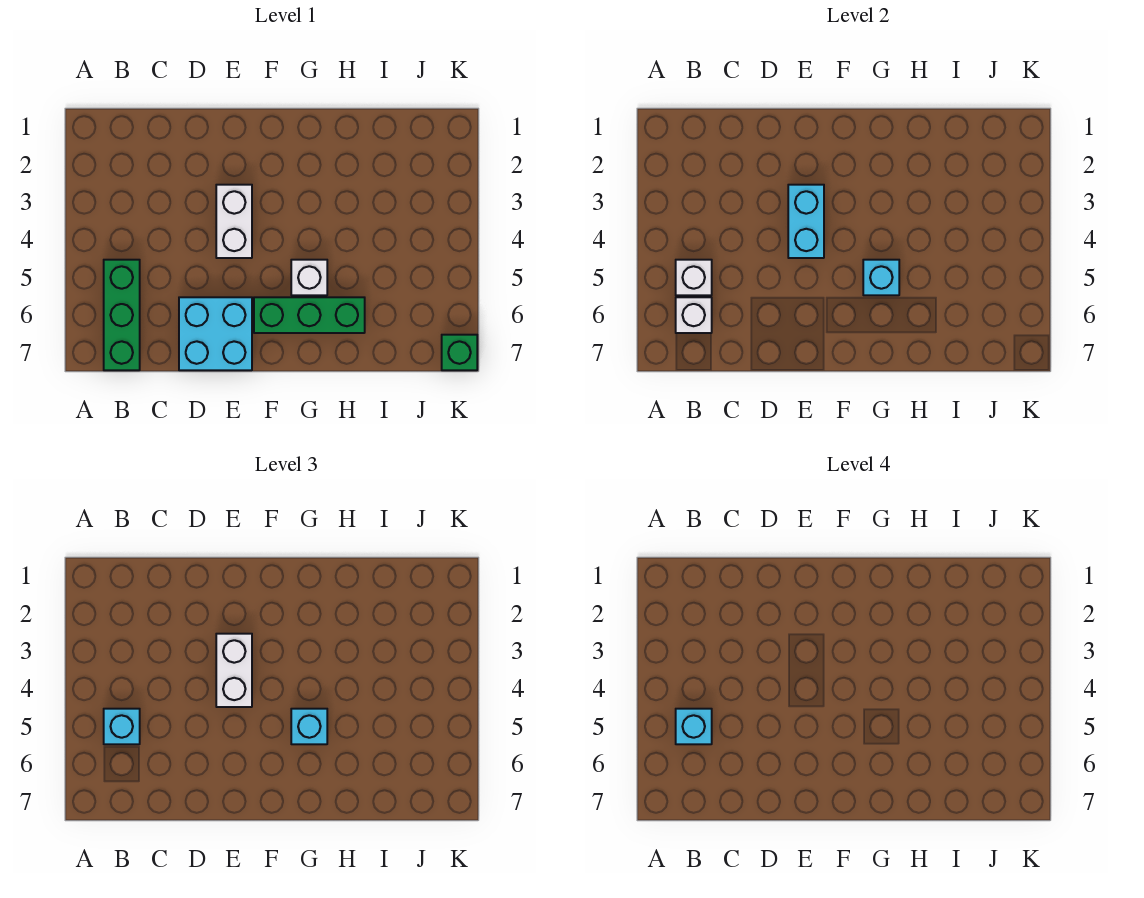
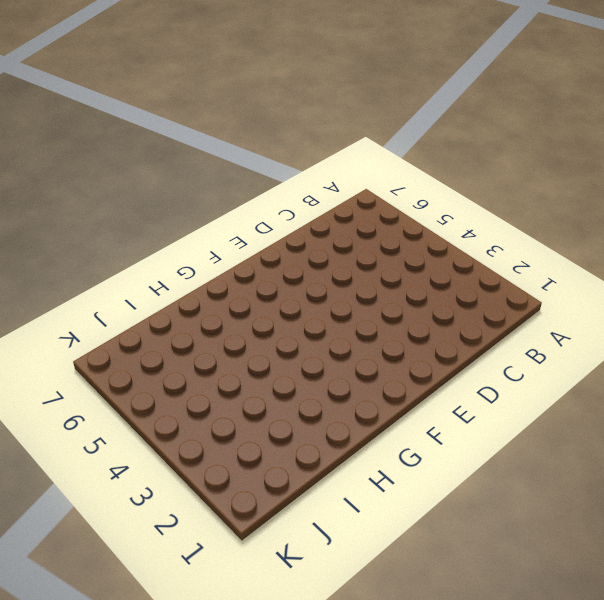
none -> green 1x3 brick [104,260,140,370]
none -> cyan 2x2 brick [179,297,252,370]
none -> white 1x2 brick [216,185,252,258]

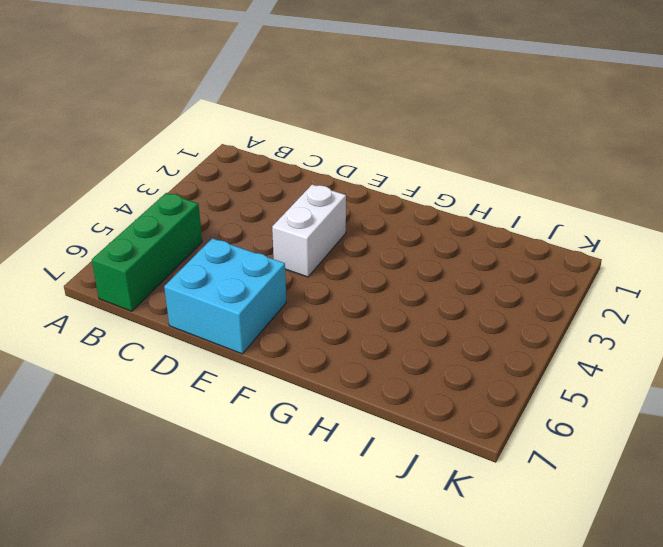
none -> green 1x3 brick [254,297,365,333]
none -> white 1x1 brick [291,260,327,295]
none -> green 1x1 brick [442,335,477,370]

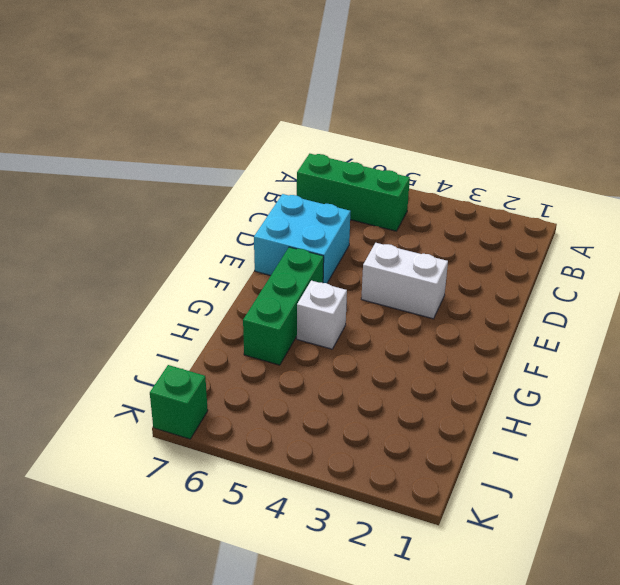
none -> white 1x1 brick [676,260,712,295]
none -> white 1x1 brick [676,297,712,333]
none -> cyan 1x2 brick [788,185,824,258]

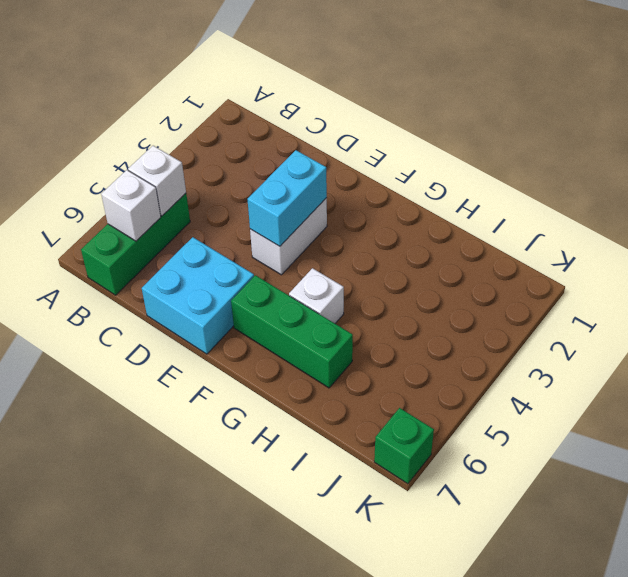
none -> cyan 1x1 brick [863,260,899,295]
none -> cyan 1x1 brick [104,709,140,744]
none -> white 1x2 brick [216,634,252,707]

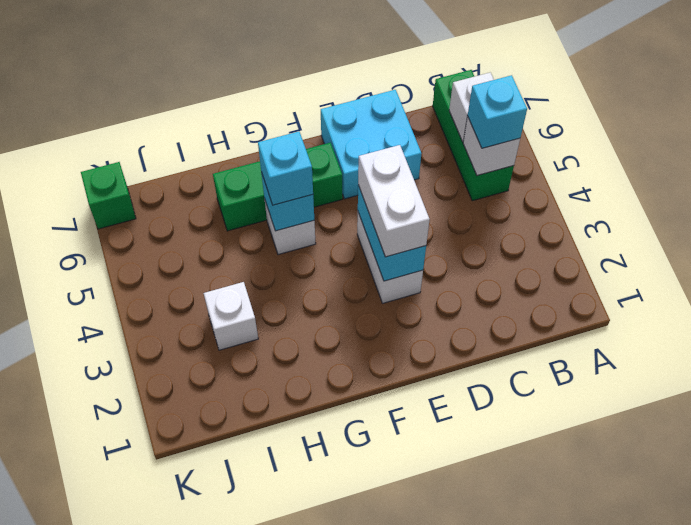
white 1x1 brick [204,282,258,350] -> none
none -> cyan 1x1 brick [676,709,712,744]

